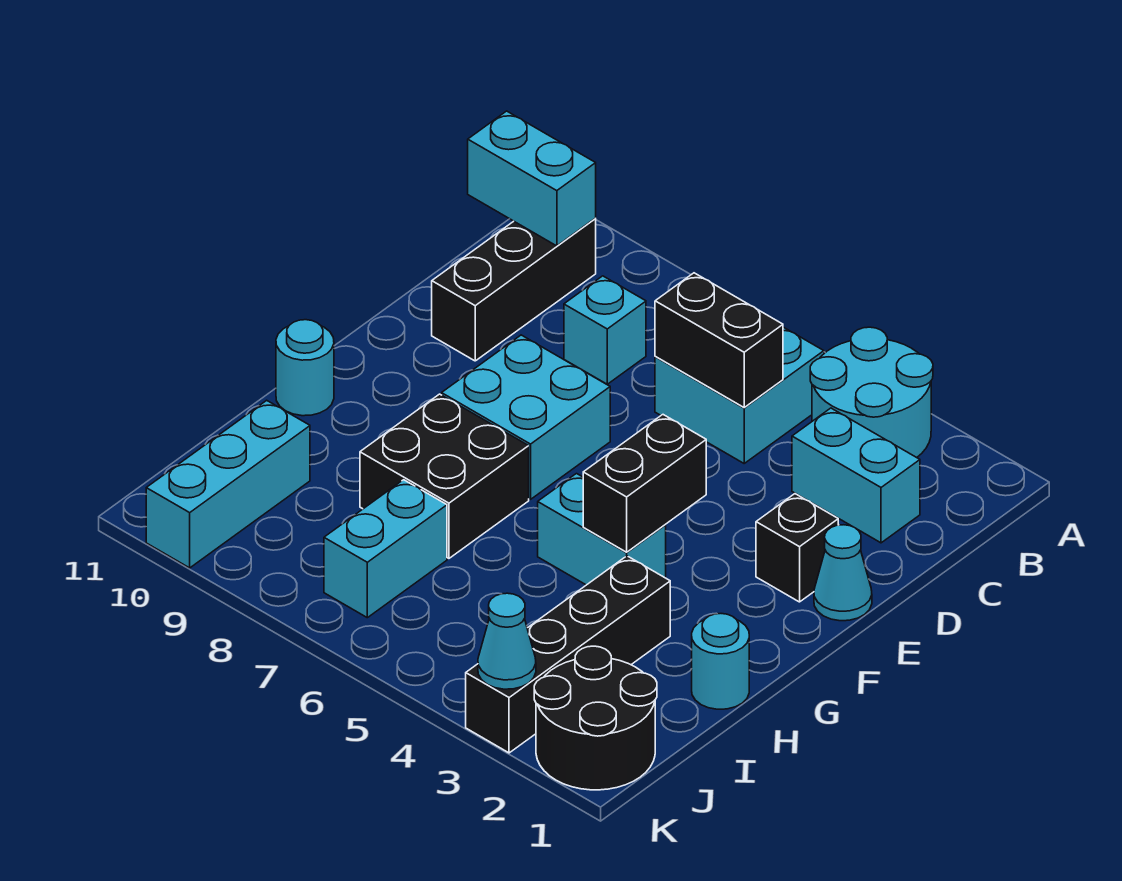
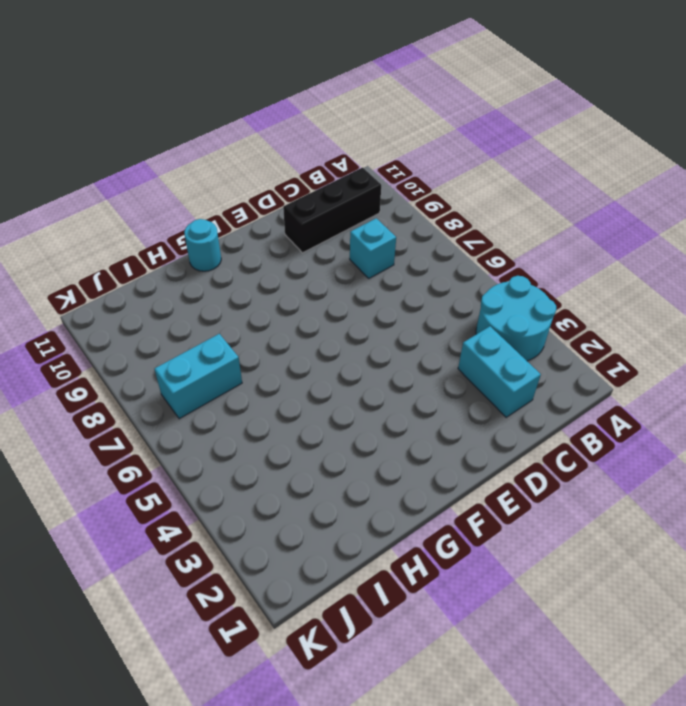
none -> cyan 2x2 brick [655,327,824,463]
none -> cyan 1x1 cone [814,525,872,621]
none -> black 1x1 brick [756,494,838,602]

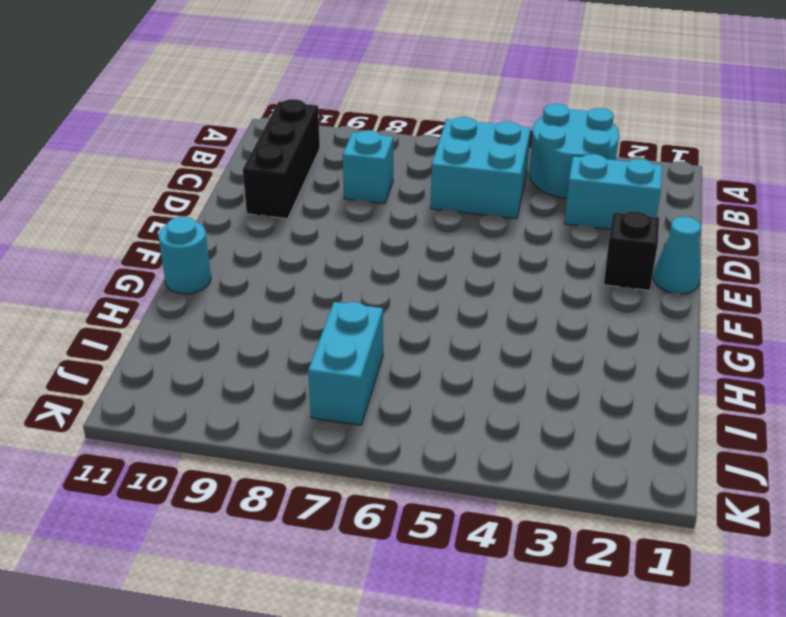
none -> cyan 2x2 brick [442,335,610,499]
none -> cyan 1x2 brick [538,474,666,585]
none -> black 2x2 brick [360,394,529,558]

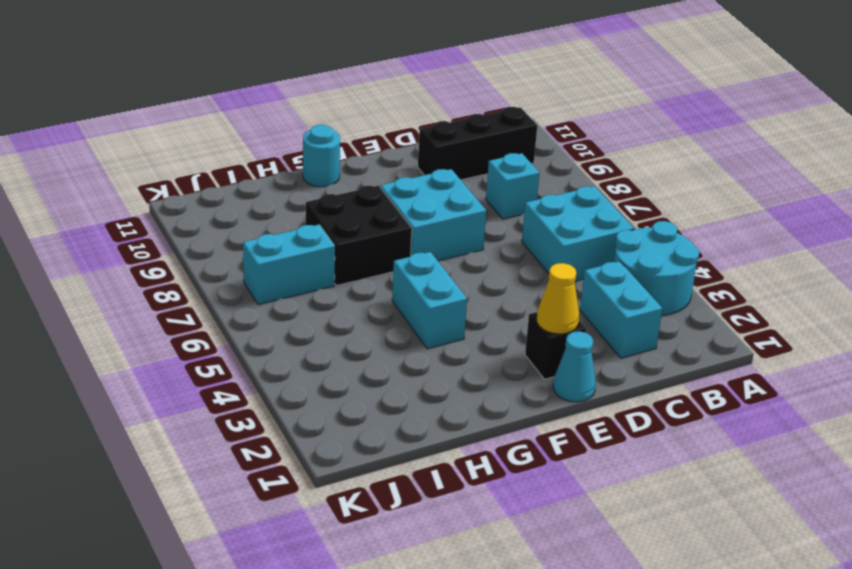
yellow 1x1 cone [537,263,579,334] -> none
none -> cyan 1x1 round brick [692,614,749,709]
none -> black 1x4 brick [466,556,670,753]
none -> cyan 1x3 brick [146,400,310,568]

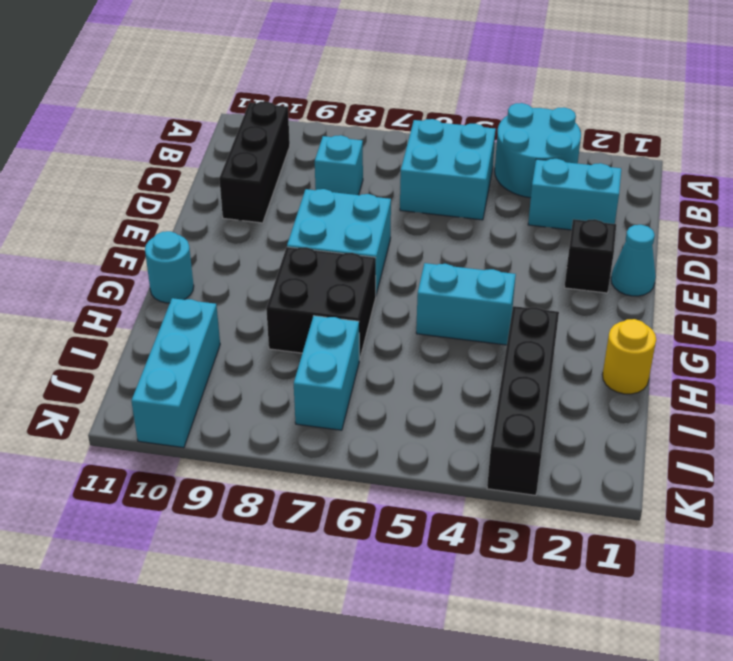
yellow 1x1 round brick [602,319,656,394] -> cyan 1x1 round brick [692,614,749,709]
none -> black 2x2 round brick [534,646,657,790]
none -> cyan 1x2 brick [468,111,596,246]
none -> black 1x2 brick [655,273,783,407]

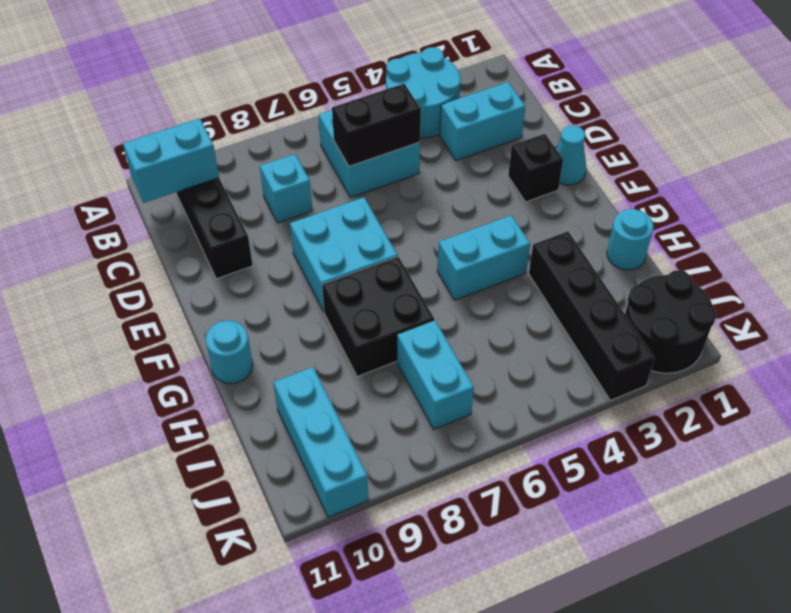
none -> black 1x2 brick [583,415,706,552]
none -> cyan 1x1 cone [478,593,536,689]

